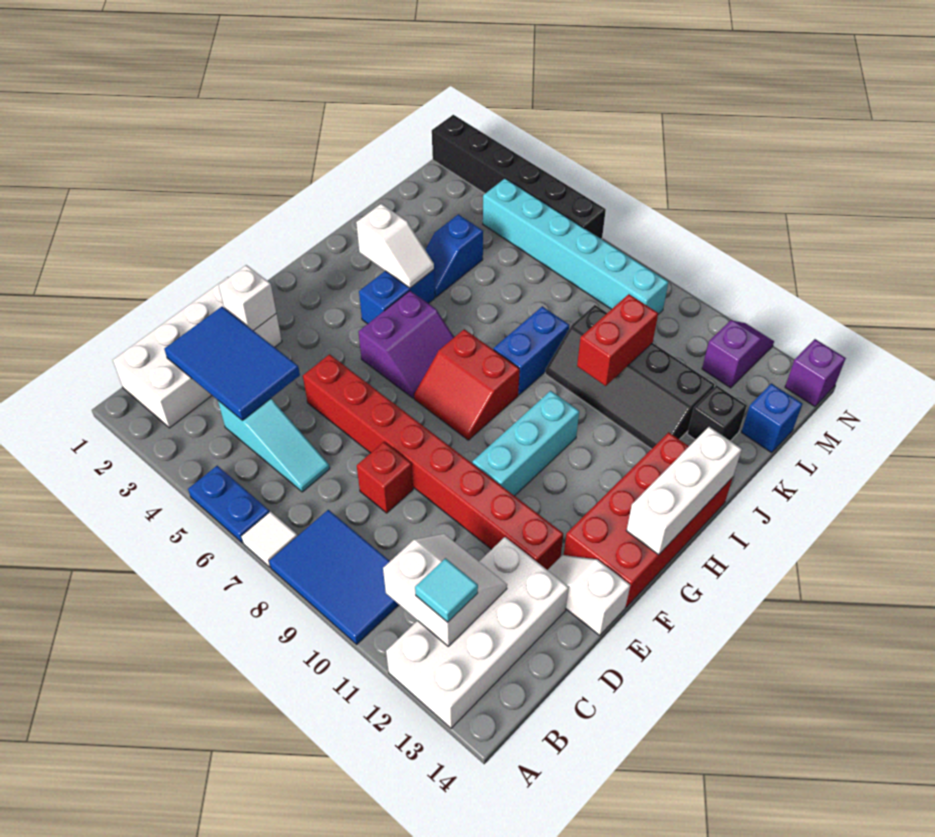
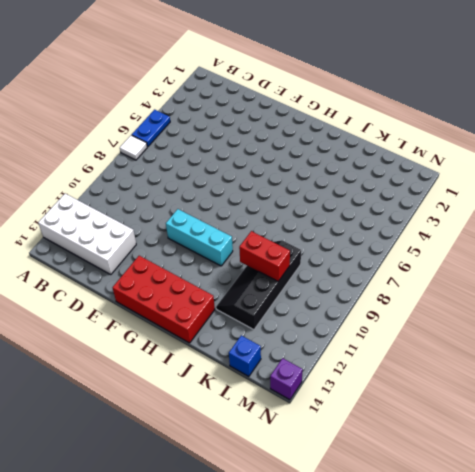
none -> blue 2x3 tile [269,510,399,644]
none -> white 2x4 brick [113,277,282,428]
none -> cyan 1x3 slope [218,399,330,492]
none -> red 1x1 brick [357,442,413,513]

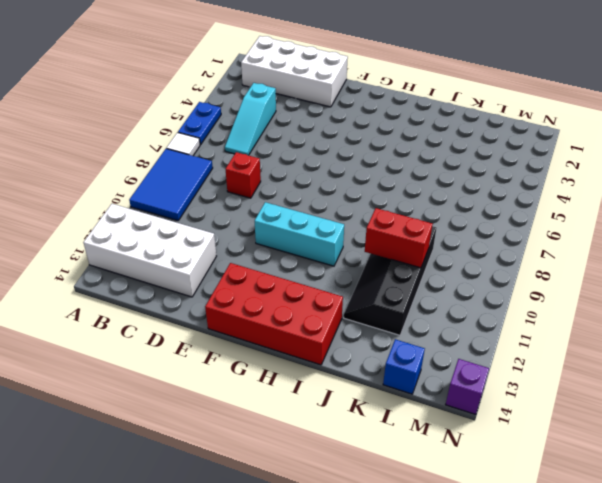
none -> red 1x8 brick [303,354,563,570]
none -> white 1x2 slope [548,555,630,635]
none -> purple 2x2 slope [358,291,454,398]
none -> red 2x2 slope [414,329,520,440]

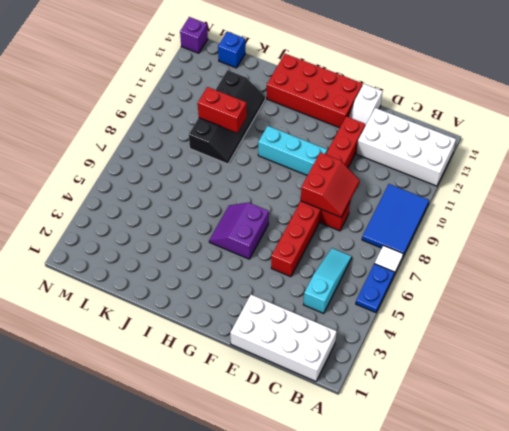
red 2x2 slope [301,152,360,218] -> red 2x2 slope moved to [414,329,520,440]
purple 2x2 slope [209,203,269,259] -> purple 2x2 slope turned to [358,291,454,398]
none -> blue 1x2 brick [359,270,435,324]
none -> blue 1x2 brick [494,306,569,395]
none -> blue 1x2 slope [426,214,483,297]
none -> black 1x1 brick [687,385,747,441]

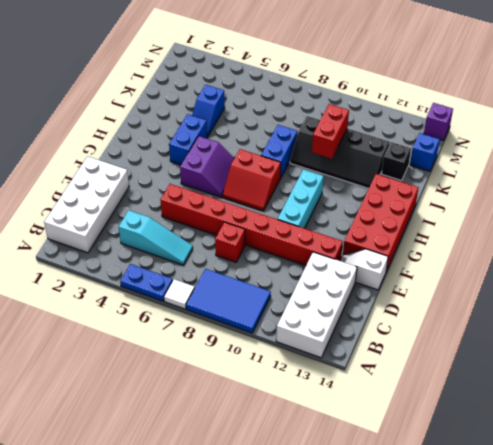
none -> cyan 1x6 brick [483,178,668,314]
none -> purple 1x2 slope [702,320,774,388]
none -> black 1x6 brick [432,115,606,239]
none -> white 2x2 slope [383,534,507,646]

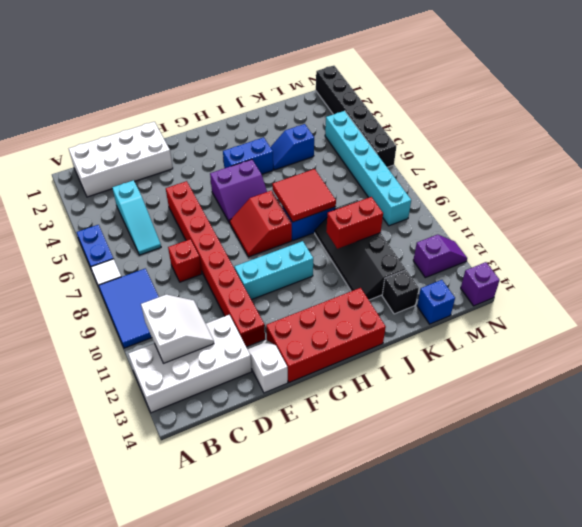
red 2x2 tile [272,169,336,222] -> none
none -> blue 2x3 tile [164,307,300,420]
none -> white 1x1 brick [219,265,276,331]
none -> white 1x3 brick [626,427,742,555]
none -> white 1x2 slope [356,204,434,288]

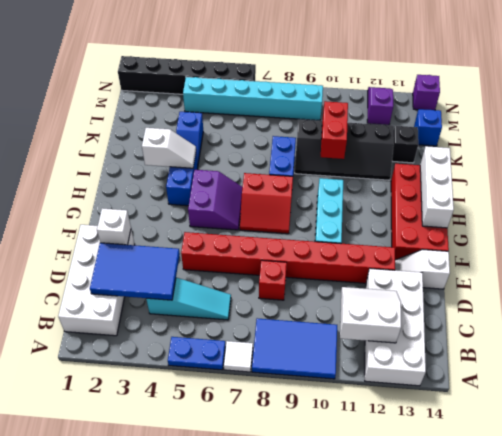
none -> cyan 1x1 tile [415,558,478,622]

